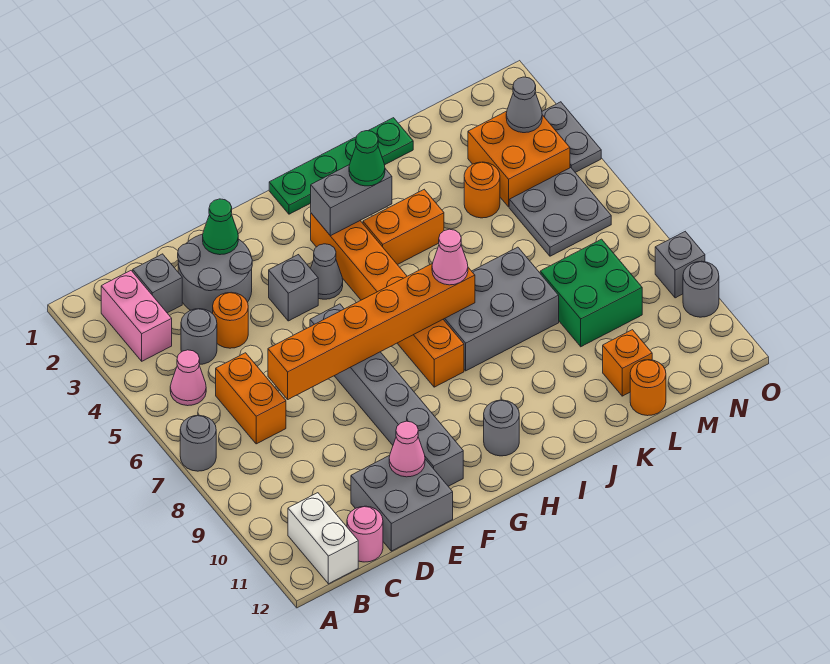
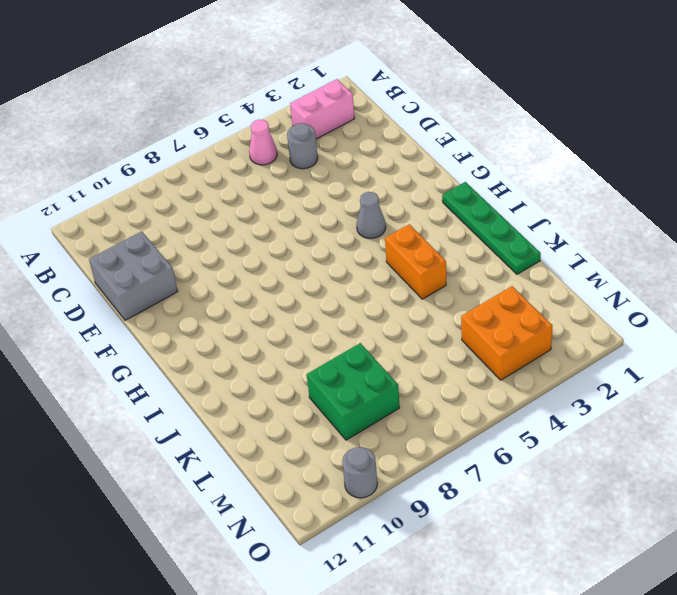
none -> grey 1x1 round brick [180,415,216,471]
none -> white 1x2 brick [288,493,358,584]
none -> grey 1x1 brick [133,254,182,313]
none -> orange 1x2 brick [216,353,286,444]

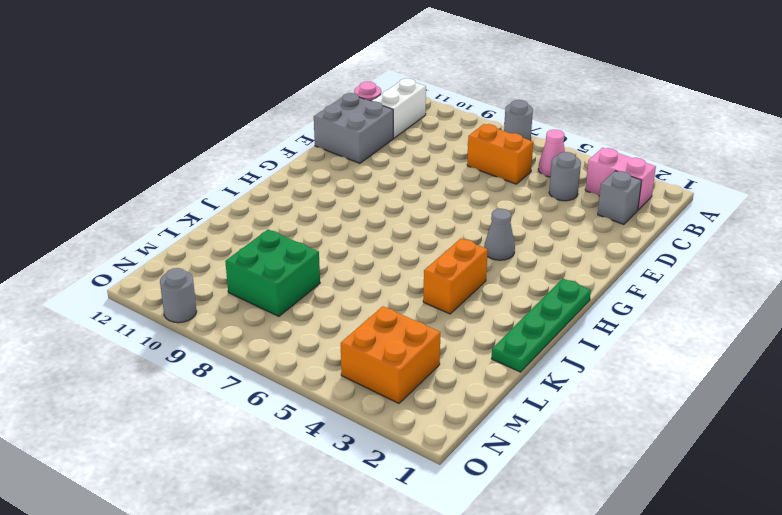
white 1x2 brick [372,78,426,138] -> white 1x2 brick turned to [288,493,358,584]
none -> grey 2x2 round brick [178,234,252,314]
none -> orange 1x1 round brick [213,292,248,348]
none -> grey 1x1 brick [269,255,318,321]
none -> grey 1x6 brick [310,304,463,486]

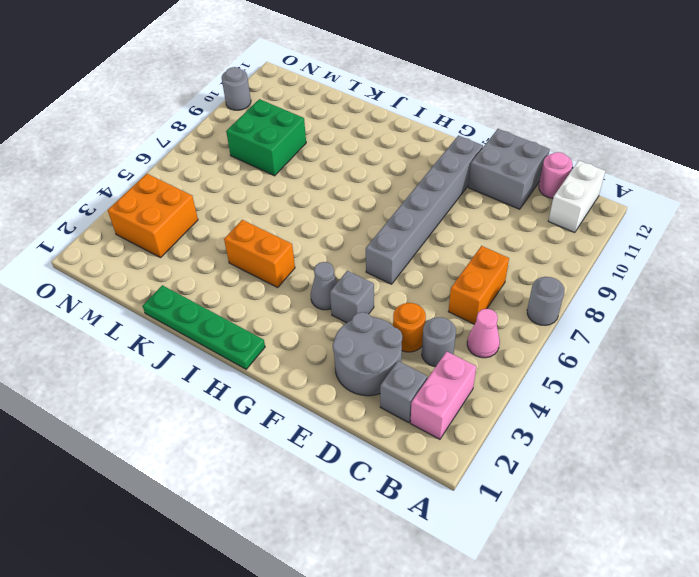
none -> orange 1x6 brick [311,213,464,387]
none -> grey 1x1 round brick [484,400,519,456]
none -> grey 2x3 brick [443,247,559,371]
none -> orange 1x1 round brick [464,162,500,218]

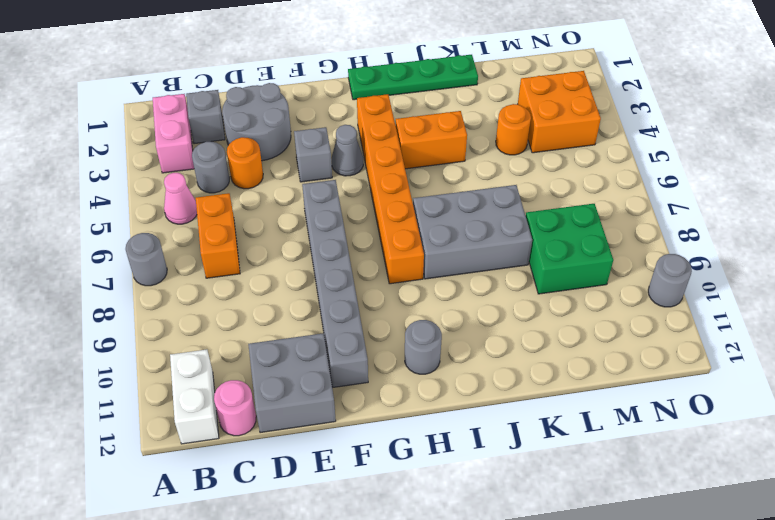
none -> orange 1x1 brick [603,330,652,396]
none -> orange 1x1 round brick [630,360,666,416]
none -> grey 2x2 plate [509,168,611,256]
none -> grey 1x2 plate [542,102,601,172]

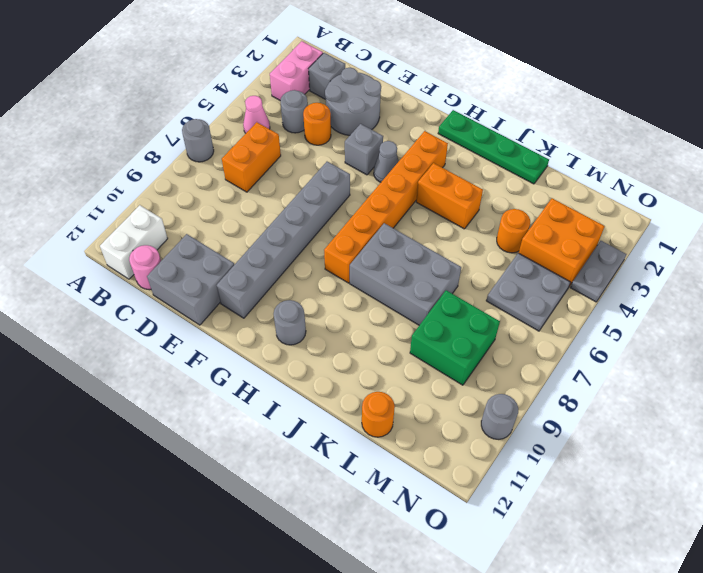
none -> orange 1x1 brick [603,330,652,396]
none -> grey 1x1 brick [655,232,705,298]
none -> orange 1x6 brick [268,263,475,399]
none -> green 1x1 cone [203,199,238,255]

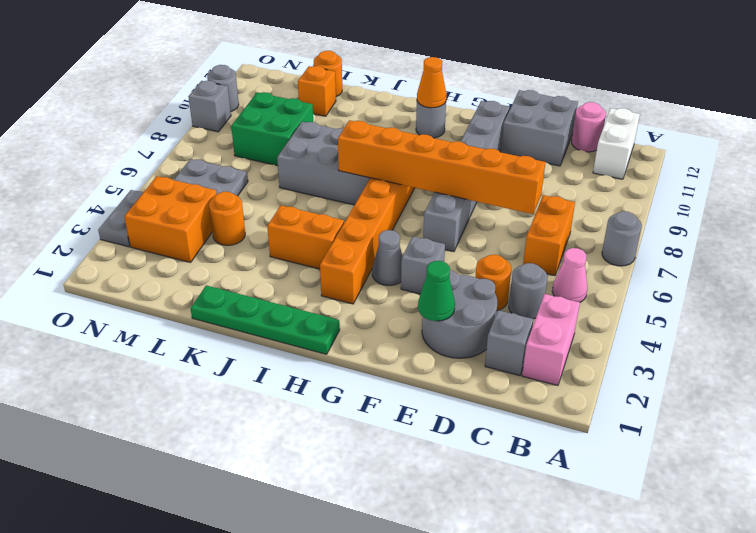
orange 1x1 cone [417,57,447,108] -> none
none -> pink 1x1 cone [389,421,425,477]
none -> grey 1x2 brick [311,165,392,236]
none -> grey 1x1 cone [506,77,542,133]
none -> green 1x1 cone [349,131,385,186]

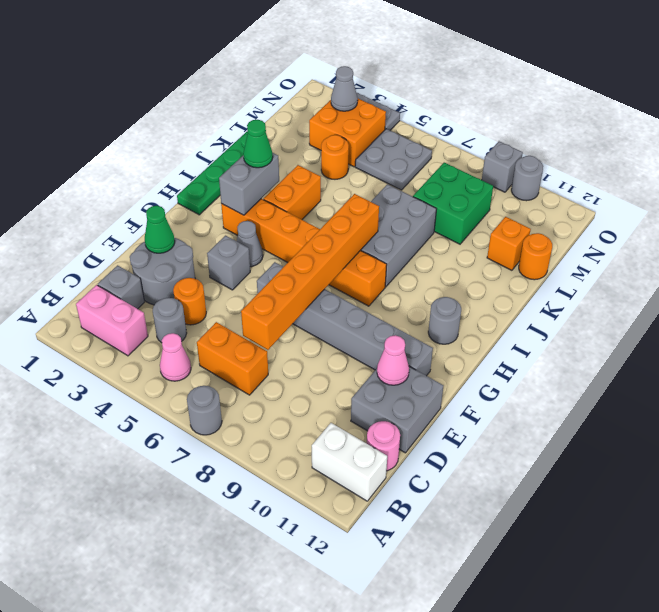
none -> pink 1x1 cone [432,229,468,285]

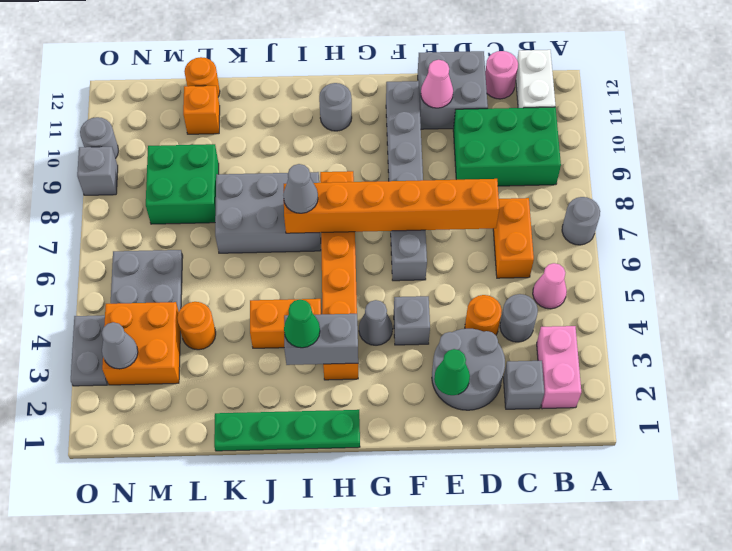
green 2x3 brick [453,107,561,186] -> none
grey 1x1 cone [283,164,318,213] -> pink 1x1 cone [432,229,468,285]

